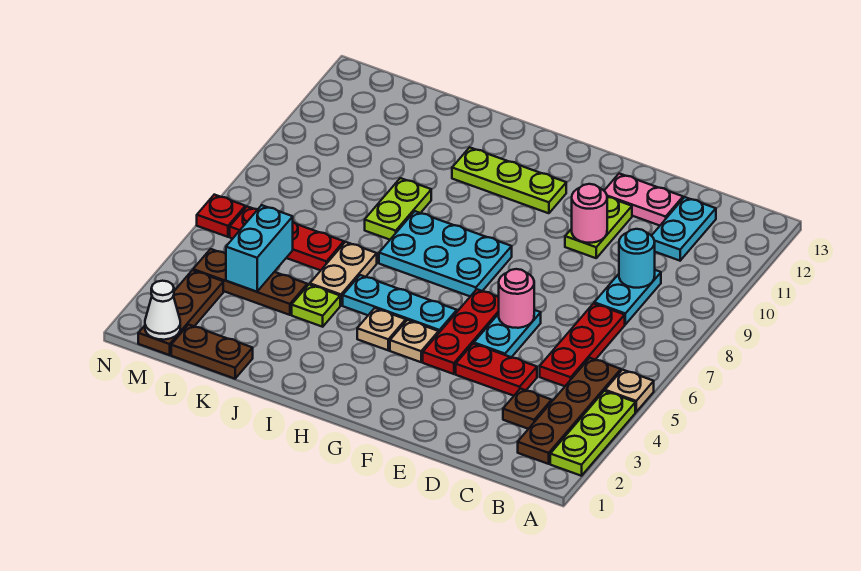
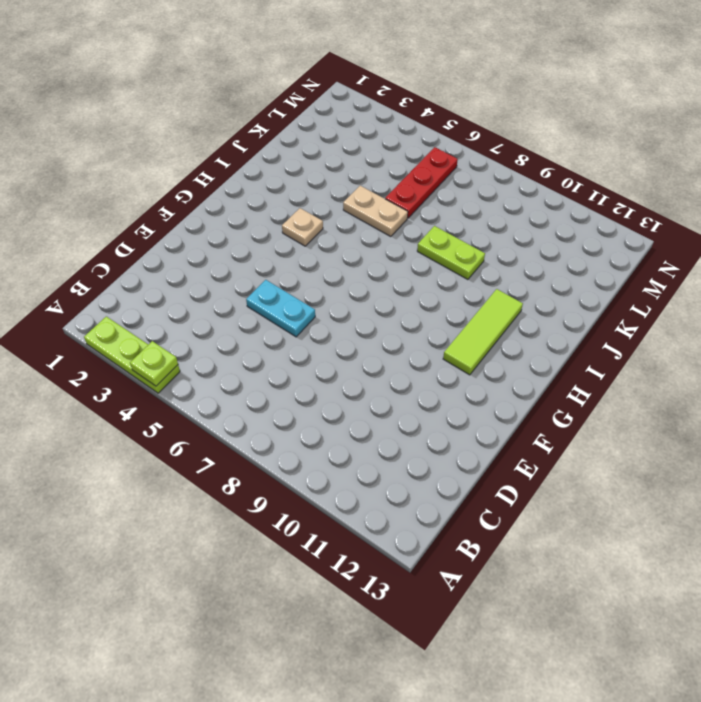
lime 1x1 plate [130,341,178,386] -> lime 1x1 plate moved to [292,284,340,327]
lime 1x3 tile [443,289,523,375] -> lime 1x3 plate [452,147,566,213]
none -> tan 1x1 plate [605,370,654,412]
none -> brown 1x4 plate [518,358,621,464]
none -> brown 1x1 plate [503,389,552,429]
none -> red 1x3 plate [540,304,625,386]

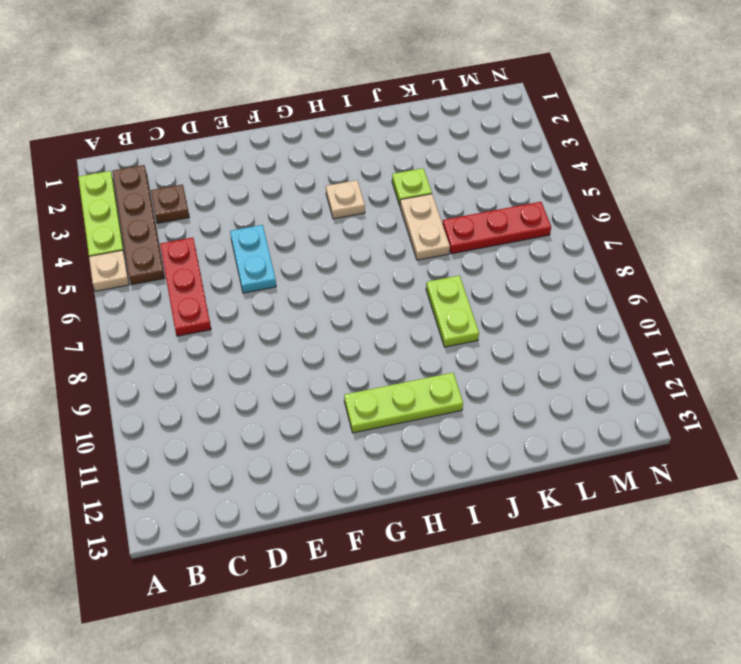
none -> cyan 1x2 plate [594,270,661,324]
none -> cyan 1x2 plate [652,197,716,261]
none -> red 1x2 plate [456,344,537,396]
none -> pink 1x2 plate [604,174,683,226]

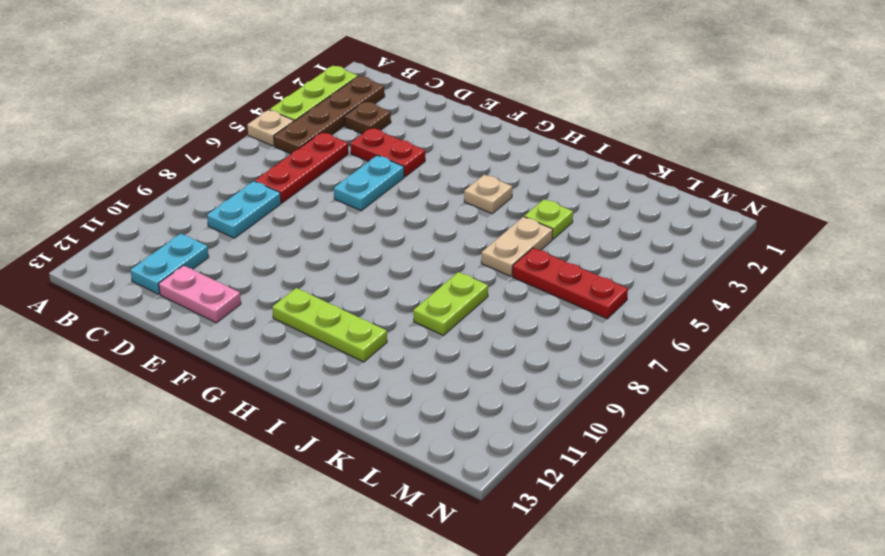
none -> lime 1x2 plate [565,197,632,258]
none -> red 1x3 plate [423,289,499,374]
none -> tan 1x1 plate [390,320,439,362]
none -> cyan 1x3 plate [343,275,457,332]

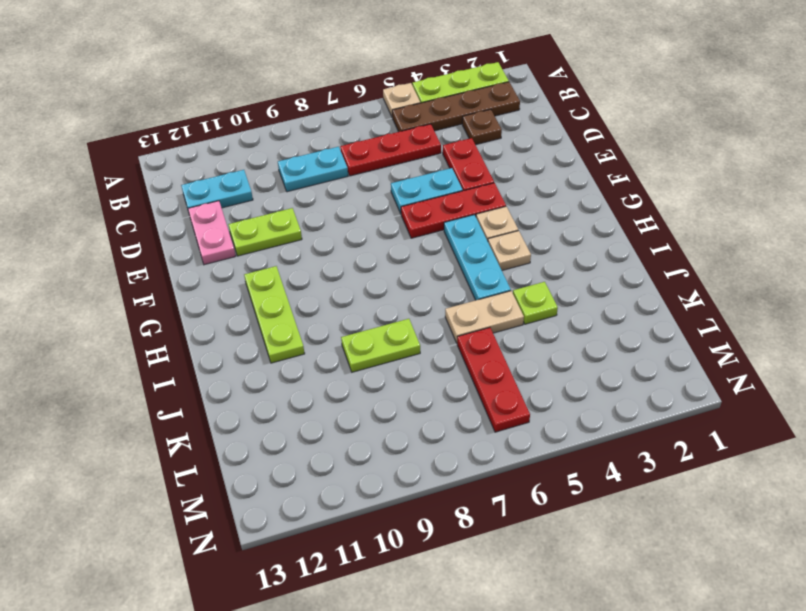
none -> cyan 2x3 plate [379,211,512,296]
none -> brown 1x2 plate [171,325,253,379]
none -> brown 1x3 plate [193,249,307,315]
none -> brown 1x3 plate [138,270,223,355]

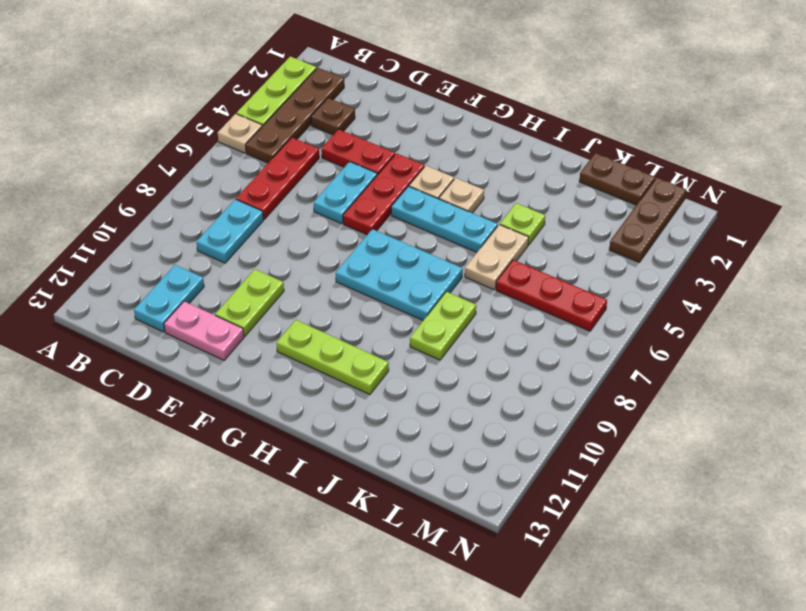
none -> brown 1x3 plate [193,249,307,315]
none -> red 1x1 plate [197,195,245,237]
none -> cyan 1x1 round brick [619,229,655,288]
none -> pink 1x1 round brick [499,269,534,328]

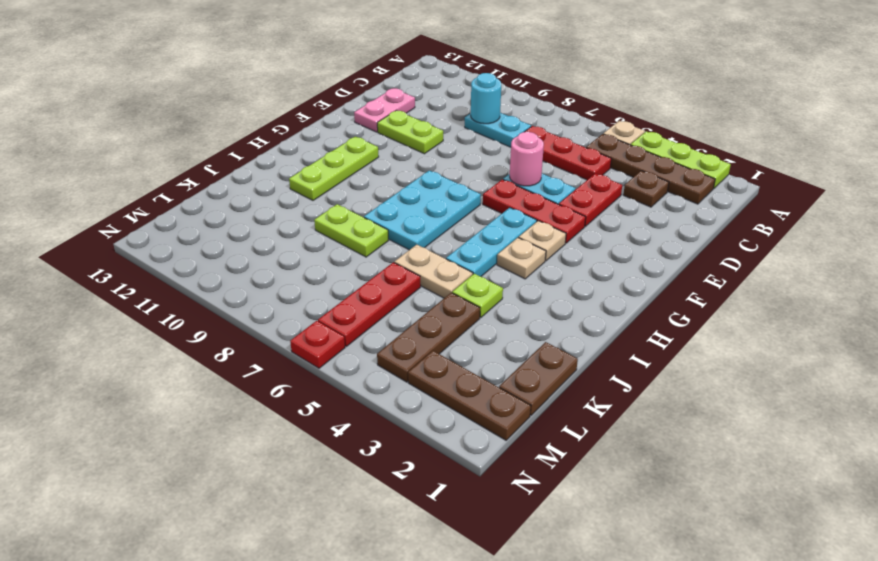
none -> cyan 1x2 plate [652,197,716,261]
none -> pink 1x1 round brick [572,184,607,243]
none -> cyan 1x2 brick [226,205,293,292]
none -> white 1x1 cone [145,281,180,340]

